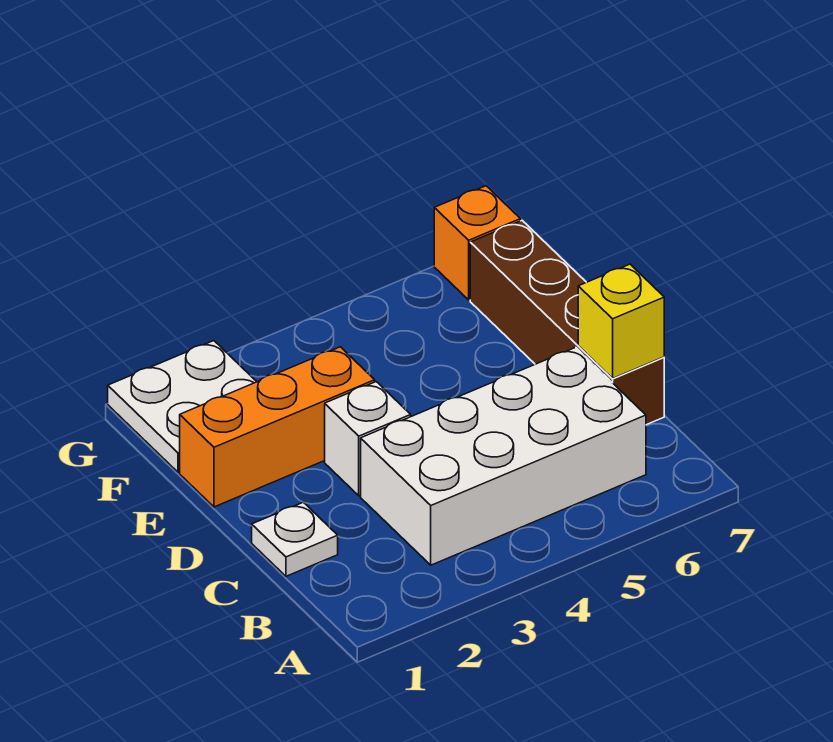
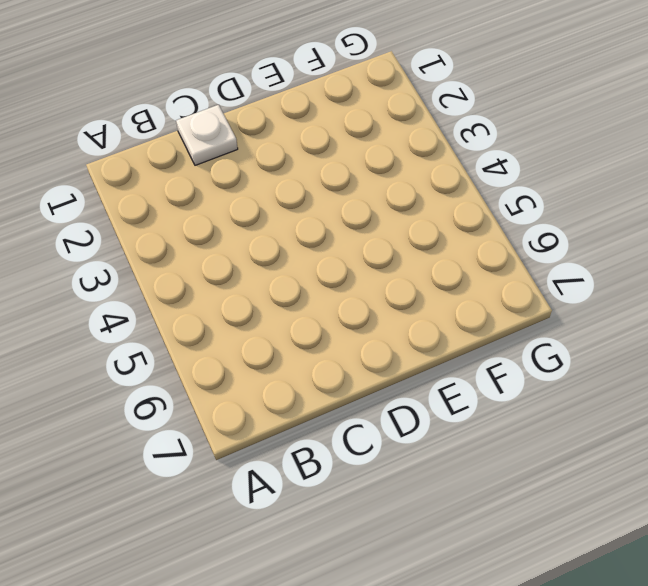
none -> white 2x4 brick [361,347,646,565]
none -> brown 1x4 brick [470,221,664,425]

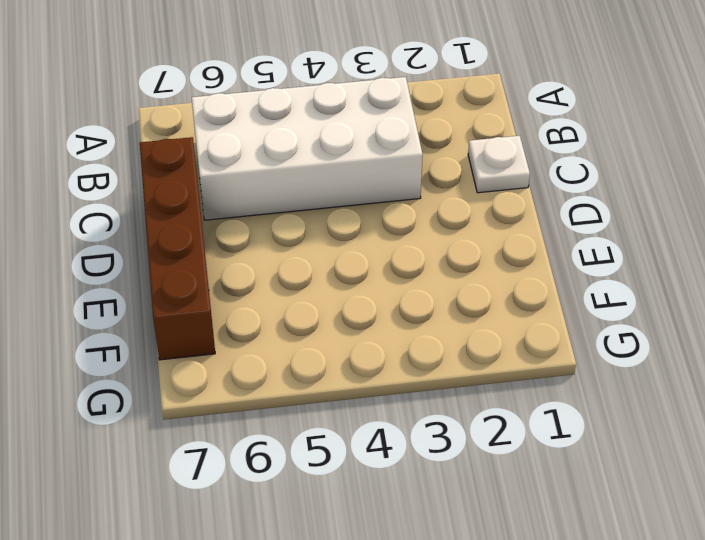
none -> white 1x1 brick [325,382,411,496]
none -> orange 1x3 brick [180,347,375,507]

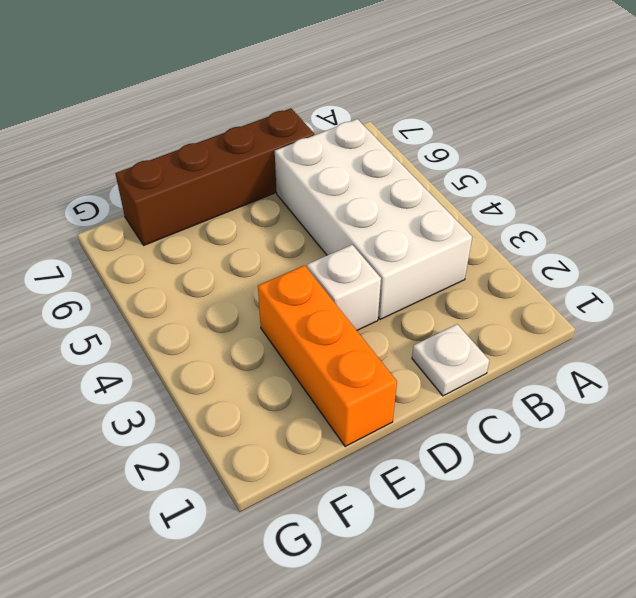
none -> white 2x2 plate [108,341,257,472]
none -> orange 1x1 brick [434,186,520,300]

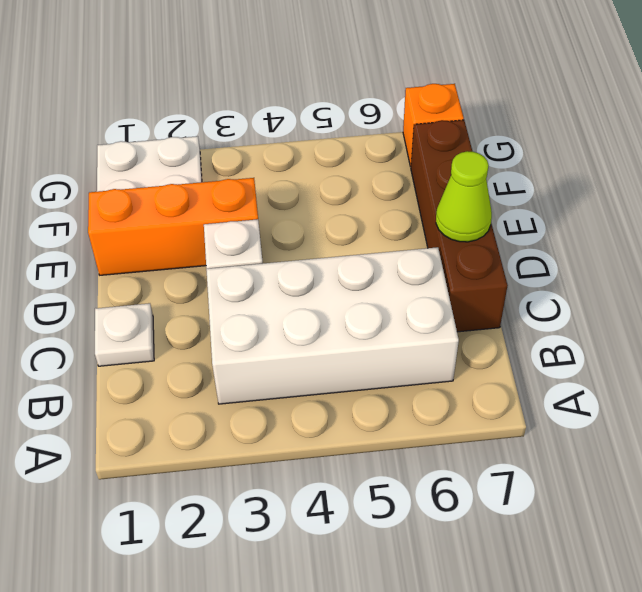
lime 1x1 cone [436,151,492,242] -> none
none -> yellow 1x1 brick [578,264,664,378]

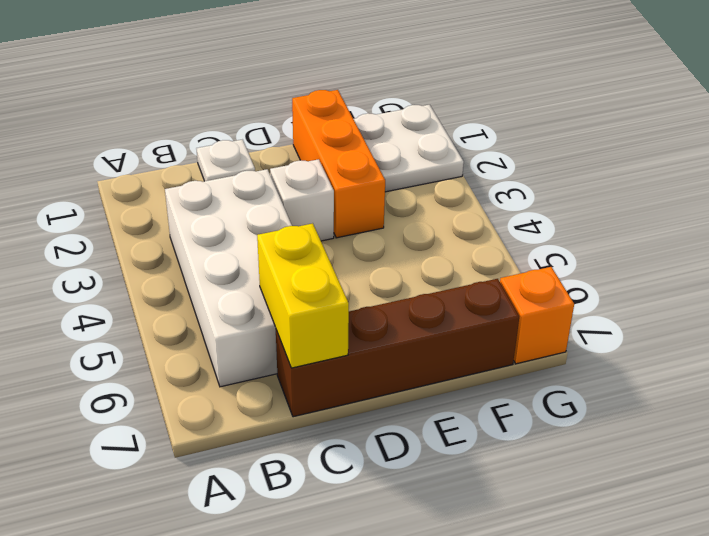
yellow 1x2 brick [257,223,349,368] -> yellow 1x1 brick [578,264,664,378]

